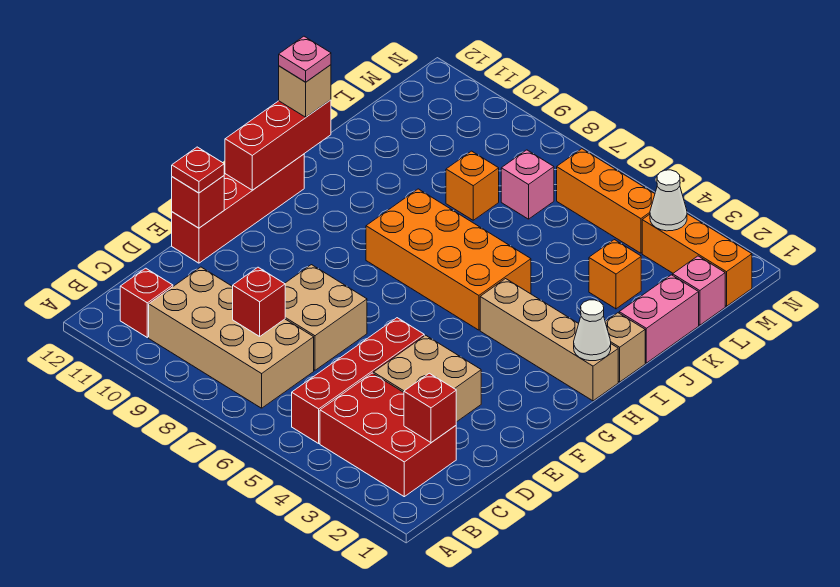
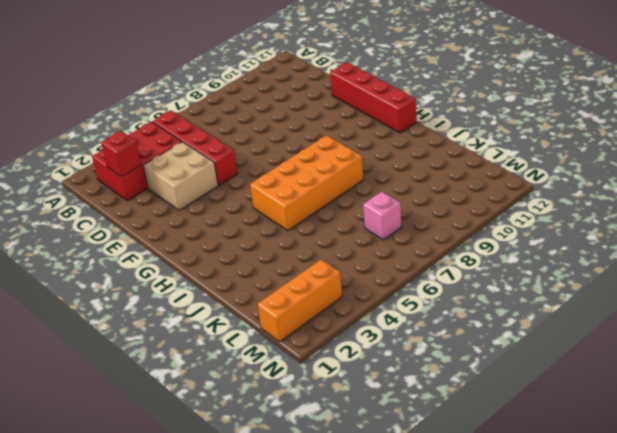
none -> tan 2x4 brick [149,267,314,408]
none -> red 1x1 brick [120,268,173,337]
none -> tan 2x2 brick [285,265,367,370]

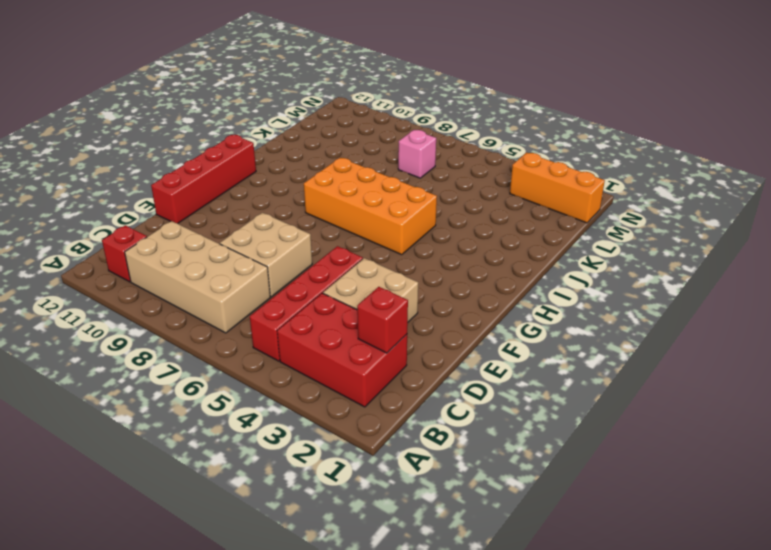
none -> tan 1x4 brick [480,279,618,401]
none -> tan 1x1 brick [605,313,645,382]
none -> pink 1x2 brick [619,275,699,363]

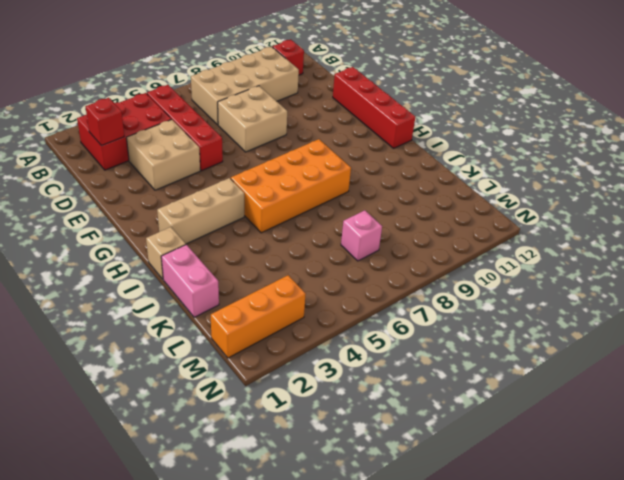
tan 1x3 brick [157,178,244,244] -> tan 1x4 brick [480,279,618,401]
none -> orange 1x1 brick [589,240,641,309]
none -> orange 1x1 brick [446,151,499,220]
none -> pink 1x1 brick [673,256,725,325]

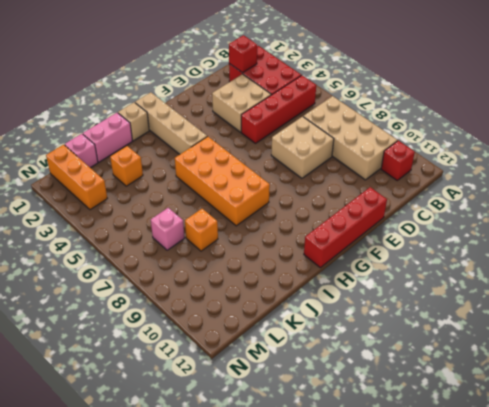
none -> orange 1x3 brick [557,149,655,253]
none -> red 1x1 brick [233,267,285,336]
none -> red 1x1 brick [172,176,224,228]

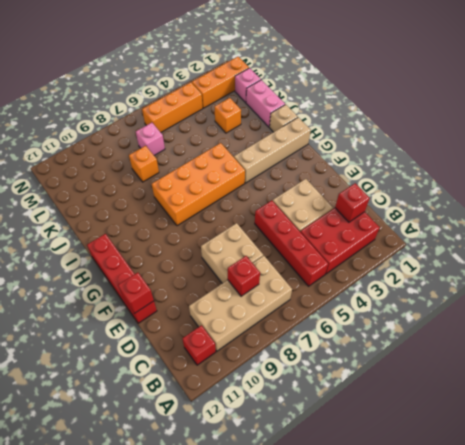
none -> red 1x3 brick [225,100,331,190]
none -> white 1x1 cone [574,300,611,361]
none -> white 1x1 cone [650,170,687,231]

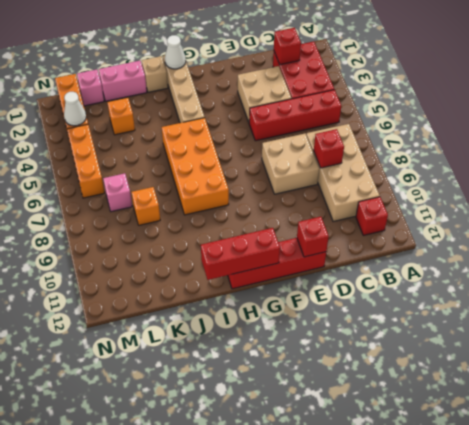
none -> red 1x1 plate [172,147,224,193]
none -> tan 1x1 brick [279,65,331,117]
none -> pink 1x1 plate [279,36,331,82]

